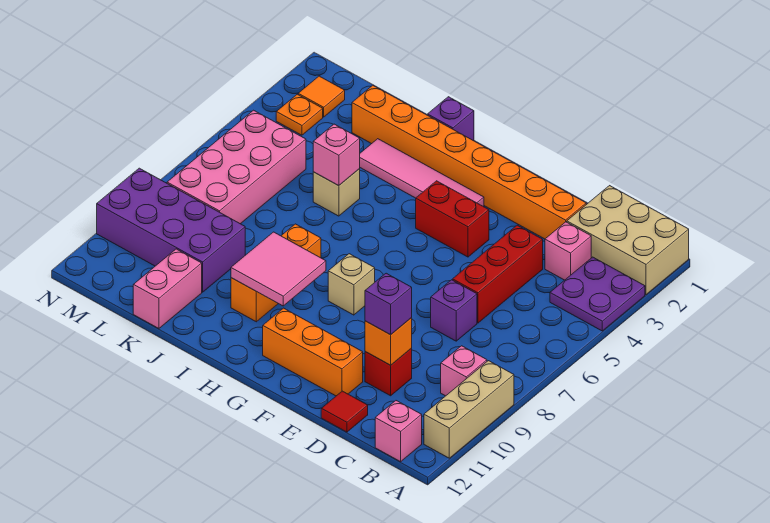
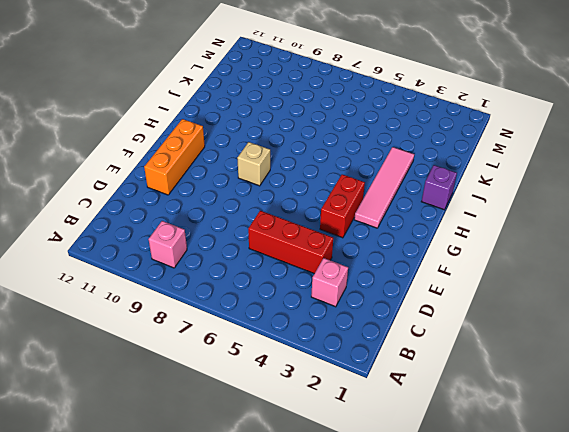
none -> tan 2x3 brick [567,186,689,295]
none -> purple 2x2 plate [550,257,645,331]
none -> tan 1x3 brick [424,361,514,458]

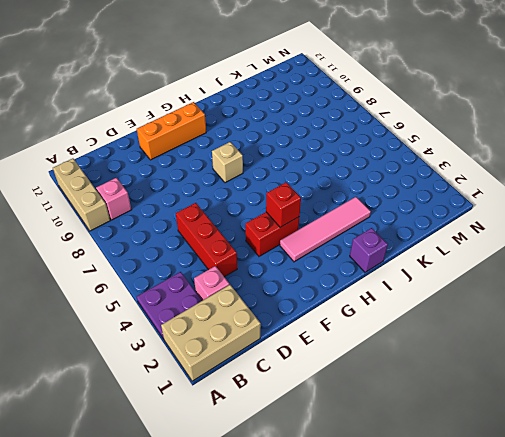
red 1x1 brick [266,182,301,227] -> red 1x1 brick moved to [365,349,412,396]
none -> pink 1x1 brick [375,401,422,462]
none -> orange 1x8 brick [352,85,586,239]
none -> purple 1x1 brick [431,280,477,341]

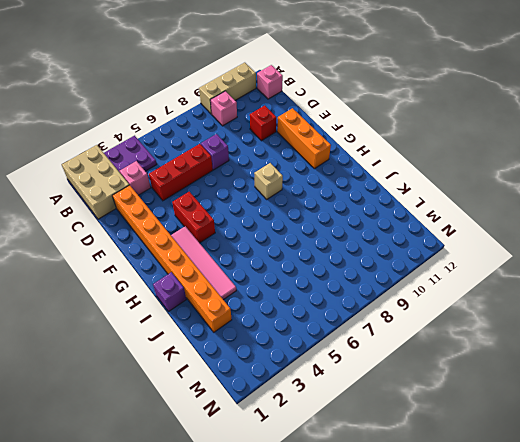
none -> red 1x1 tile [321,391,368,432]
none -> orange 1x3 brick [231,224,321,322]
none -> tan 1x1 brick [313,169,360,216]

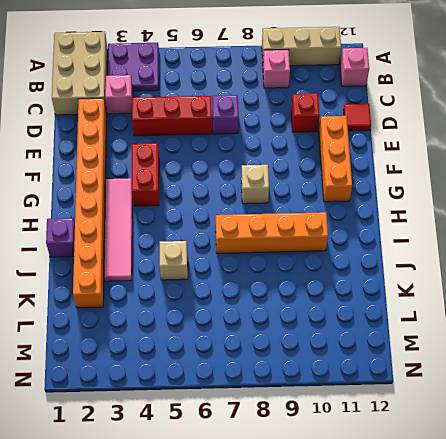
orange 1x4 brick [216,212,328,253] -> orange 1x3 brick [231,224,321,322]
none -> purple 2x4 brick [97,168,245,292]
none -> pink 1x2 brick [133,249,202,328]
none -> pink 2x4 brick [167,110,306,224]

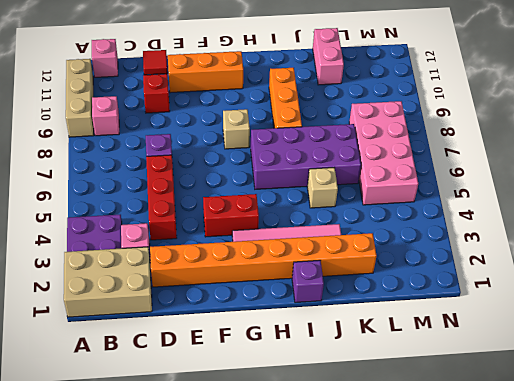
purple 2x4 brick [251,124,361,189] -> purple 2x4 brick moved to [97,168,245,292]
none -> orange 1x1 tile [298,76,345,117]
none -> orange 1x1 plate [276,94,323,135]
none -> orange 1x1 brick [365,318,412,365]

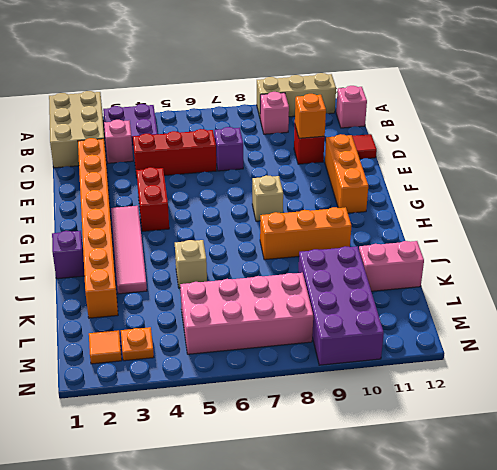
none -> pink 2x2 tile [231,232,326,306]
none -> pink 1x1 brick [313,124,360,186]
none -> purple 1x1 brick [365,273,412,335]

